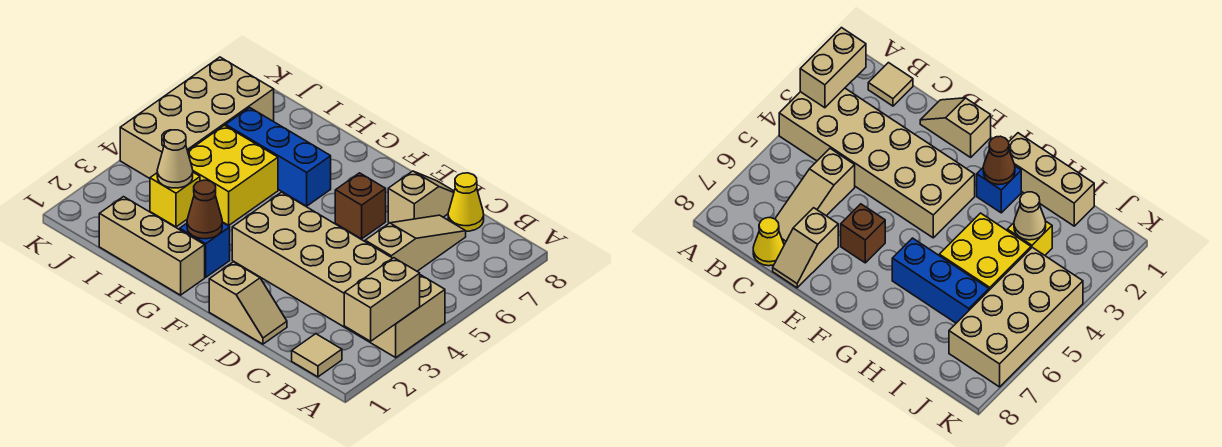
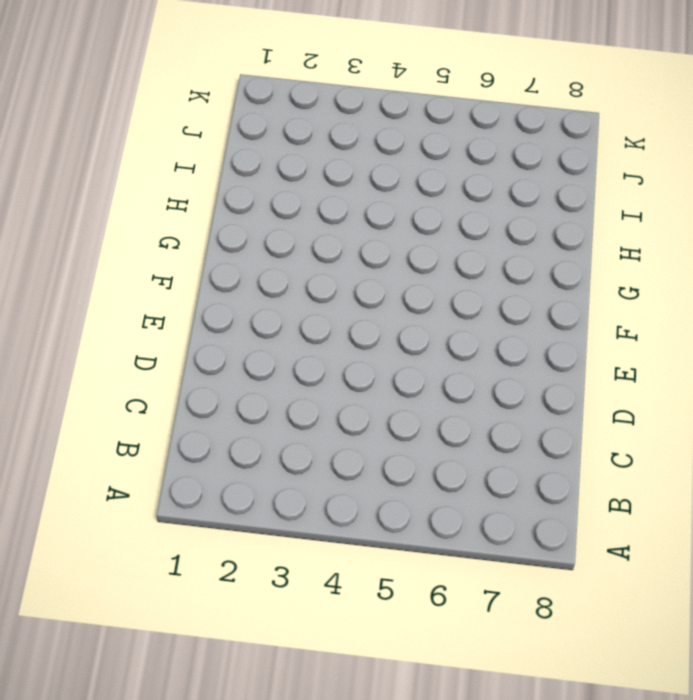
none -> tan 2x6 brick [232,192,445,358]
none -> tan 1x1 tile [292,334,342,377]
none -> tan 1x3 slope [365,215,466,271]

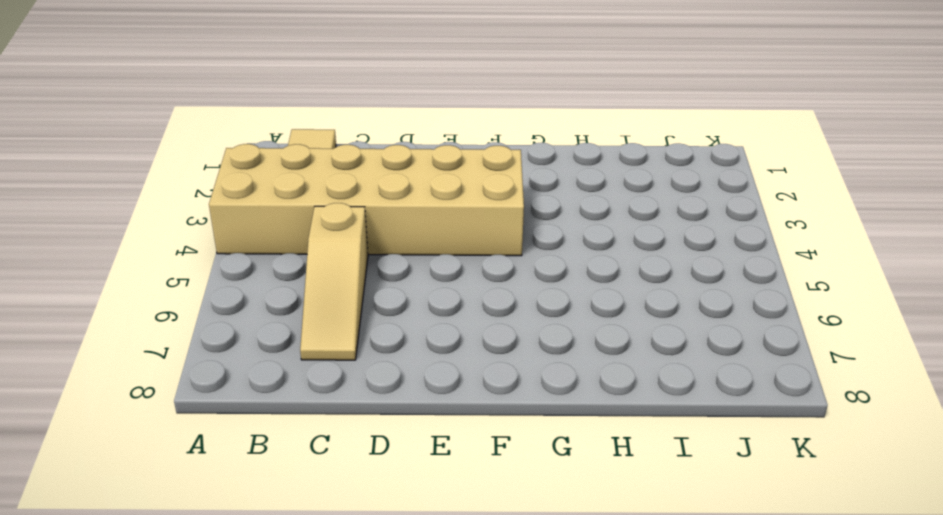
none -> yellow 1x1 cone [448,173,484,231]
none -> tan 1x2 slope [209,262,287,344]
none -> tan 1x2 slope [388,171,454,223]

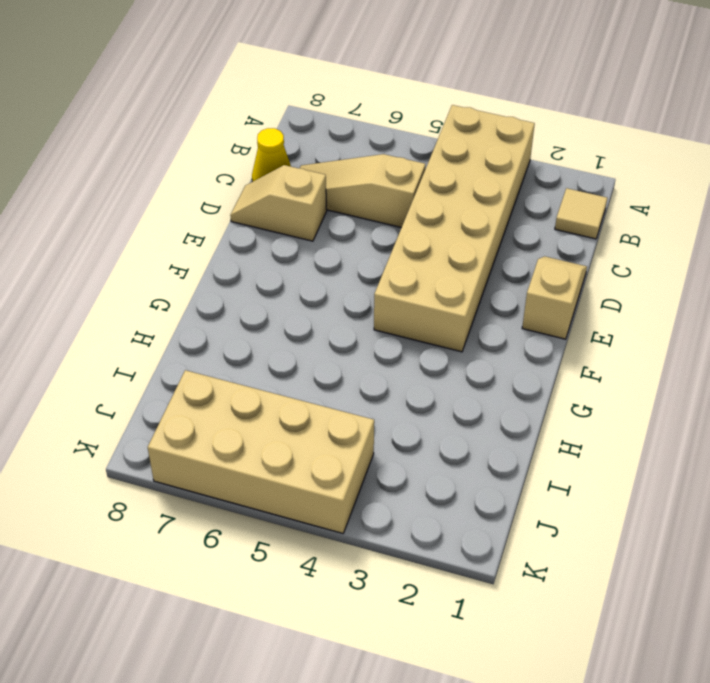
none -> brown 1x1 brick [335,173,386,239]
none -> tan 1x3 brick [99,197,205,295]
none -> blue 1x1 brick [180,223,230,277]

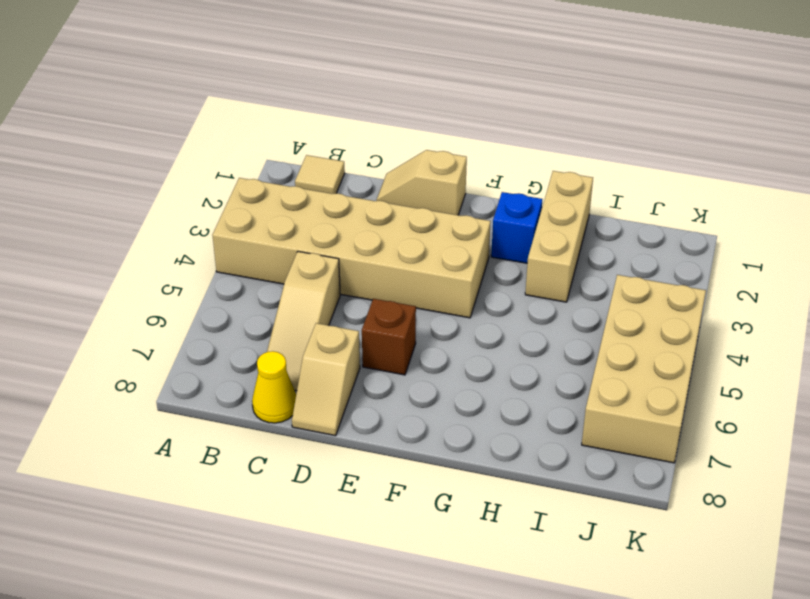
tan 1x3 brick [525,171,593,302] -> tan 1x3 brick turned to [99,197,205,295]
none -> blue 1x3 brick [226,108,331,206]
none -> yellow 2x2 brick [188,125,278,225]
none -> yellow 1x1 brick [150,172,200,227]

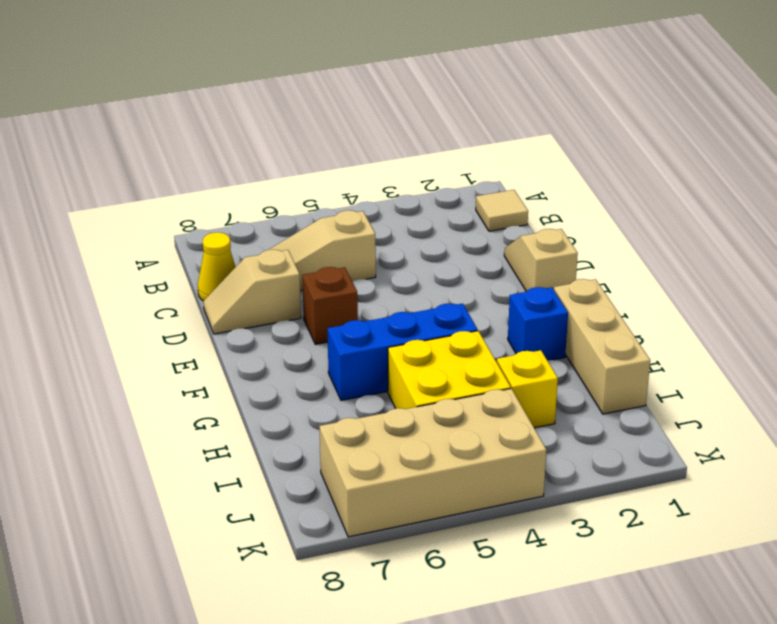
blue 1x3 brick [327,304,478,400] -> blue 1x3 brick turned to [226,108,331,206]
none -> tan 2x6 brick [232,192,445,358]
none -> tan 1x2 brick [344,258,420,341]
none -> brown 1x1 cone [187,180,222,239]

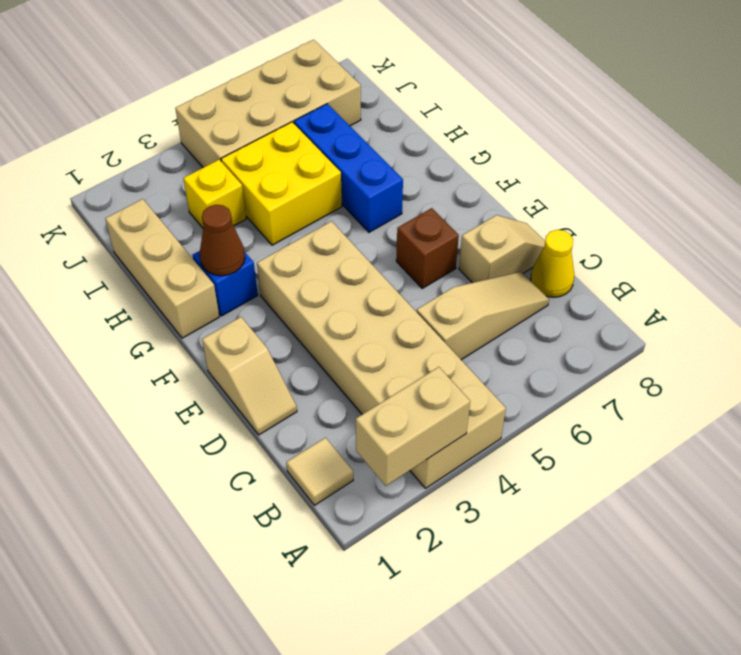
none -> tan 1x1 cone [157,130,193,188]

